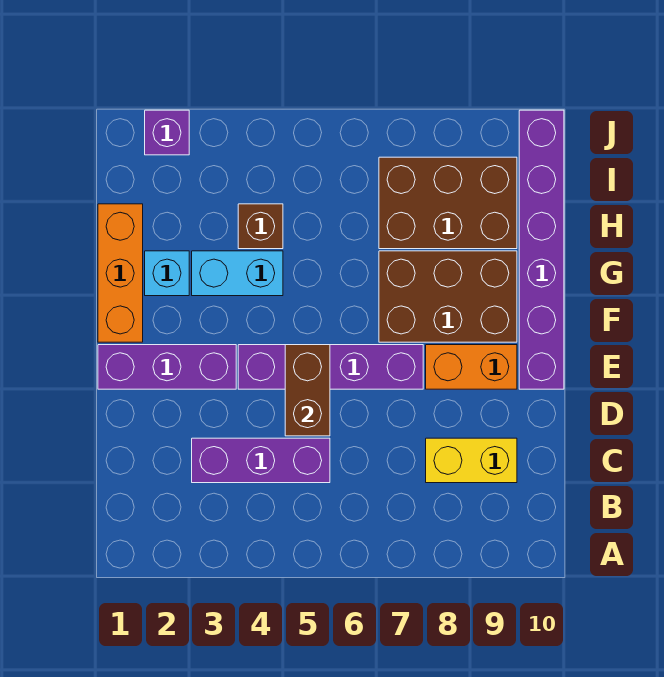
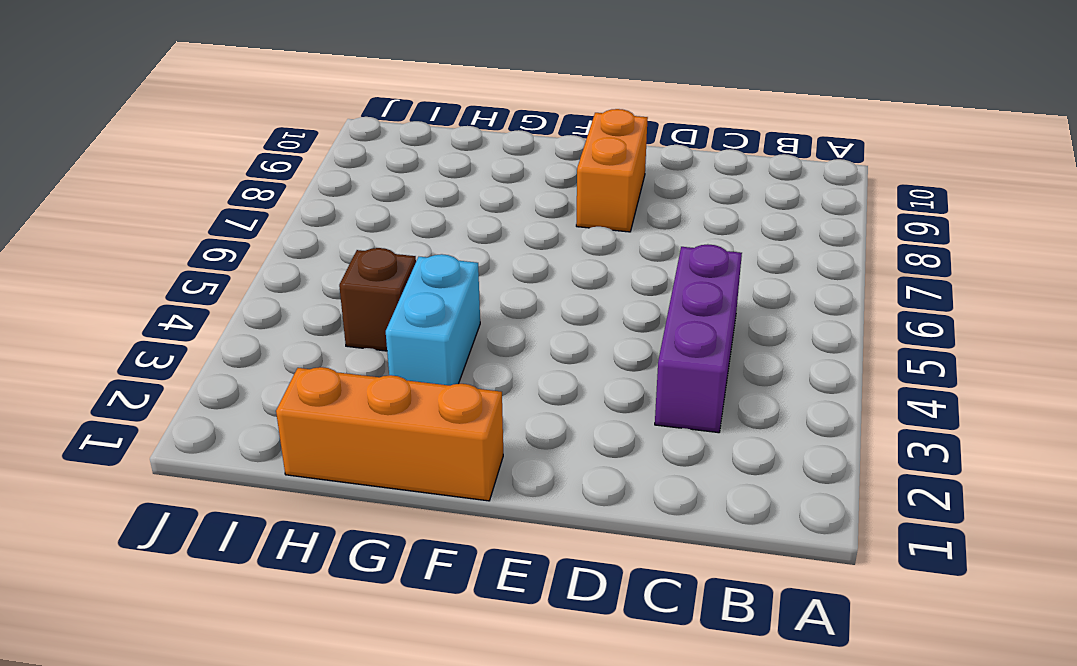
none -> yellow 1x2 brick [426,438,517,483]
none -> purple 1x3 brick [98,345,236,389]
none -> purple 1x4 brick [238,345,423,389]

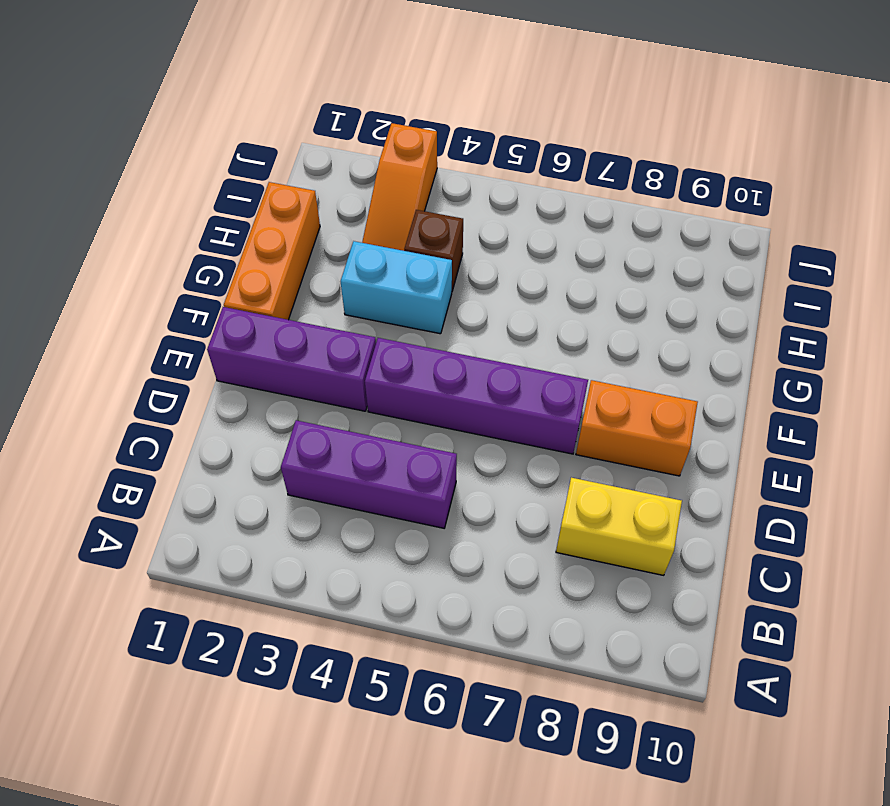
orange 1x3 slope [362,123,437,251] -> none
none -> purple 1x6 brick [519,110,564,389]
none -> brown 2x3 brick [379,251,517,342]
none -> cyan 1x1 brick [145,251,189,296]

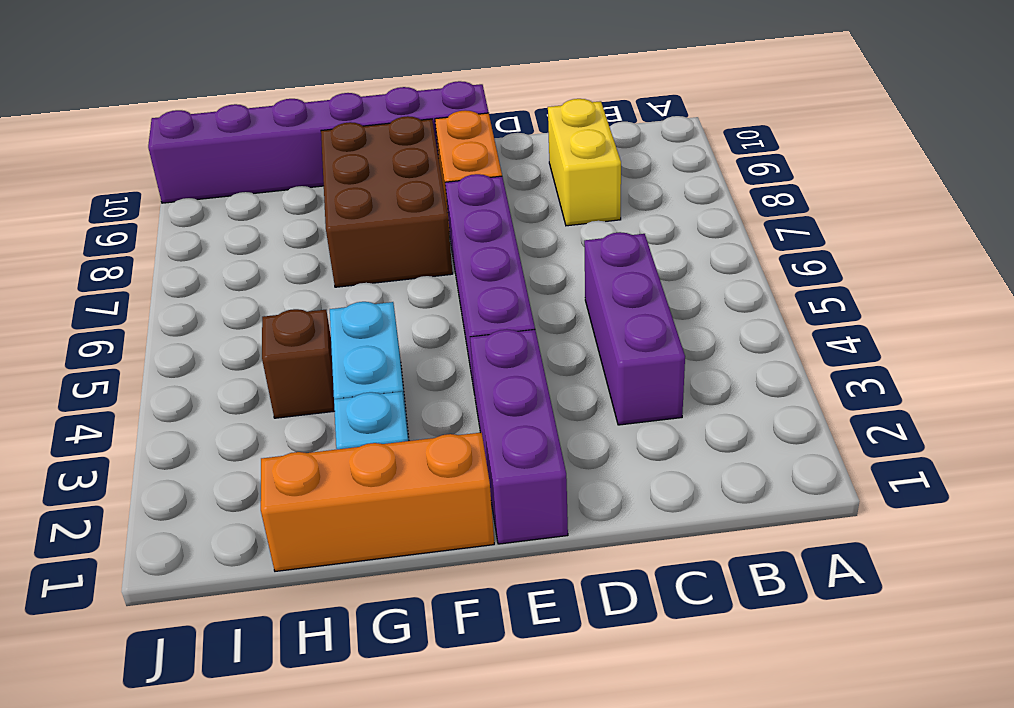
none -> brown 2x3 brick [379,157,517,249]
none -> purple 1x1 brick [145,110,189,155]
none -> brown 1x2 brick [285,345,330,436]

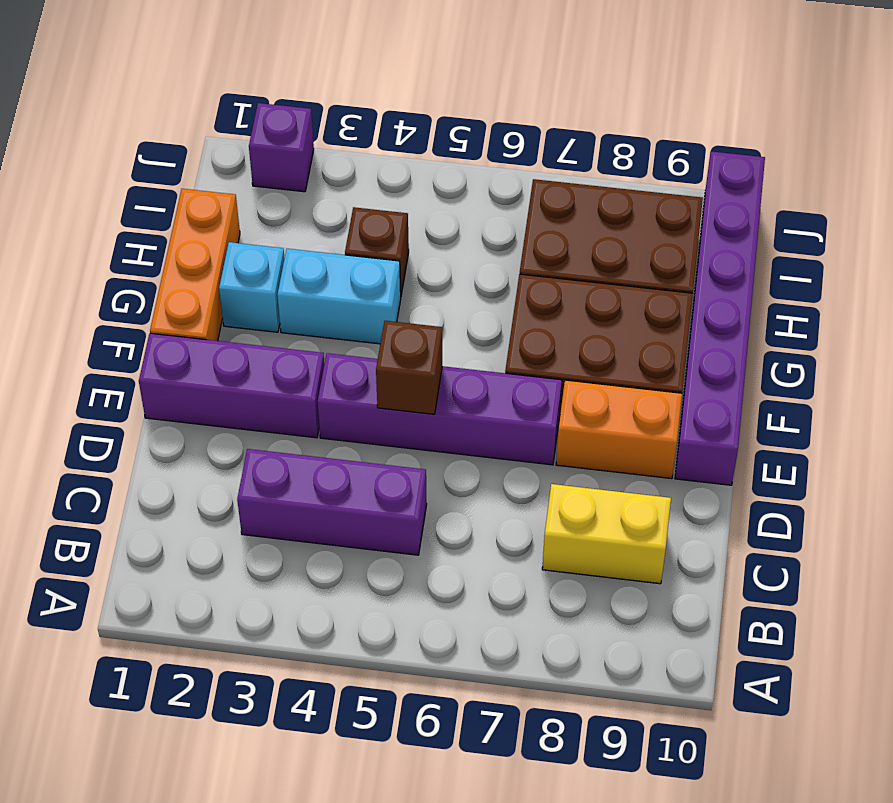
brown 1x1 brick [376,321,442,414] -> brown 1x2 brick [285,345,330,436]

